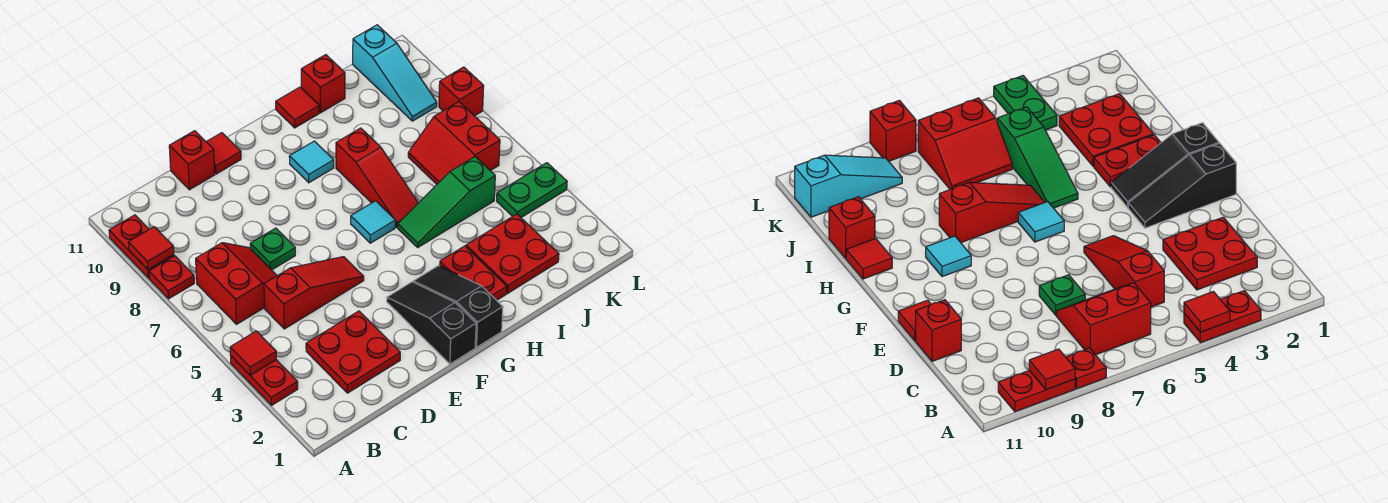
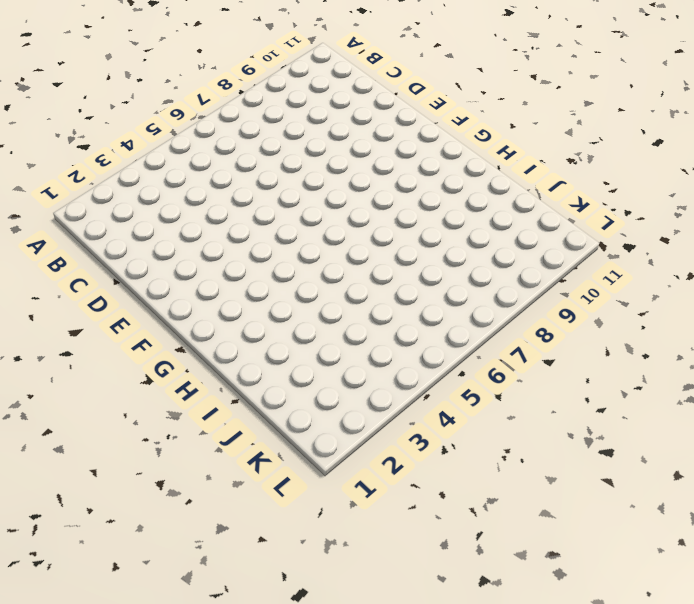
none -> red 1x2 plate [231,356,298,405]
none -> red 1x1 plate [149,256,194,299]
none -> red 1x2 plate [109,215,174,278]

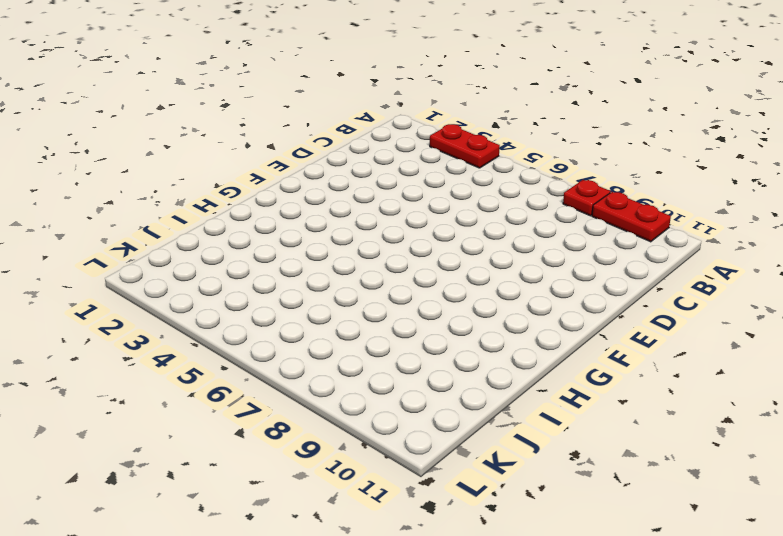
none -> red 2x2 slope [196,243,277,324]
none -> red 2x2 plate [306,311,400,393]
none -> red 1x3 slope [264,257,364,329]

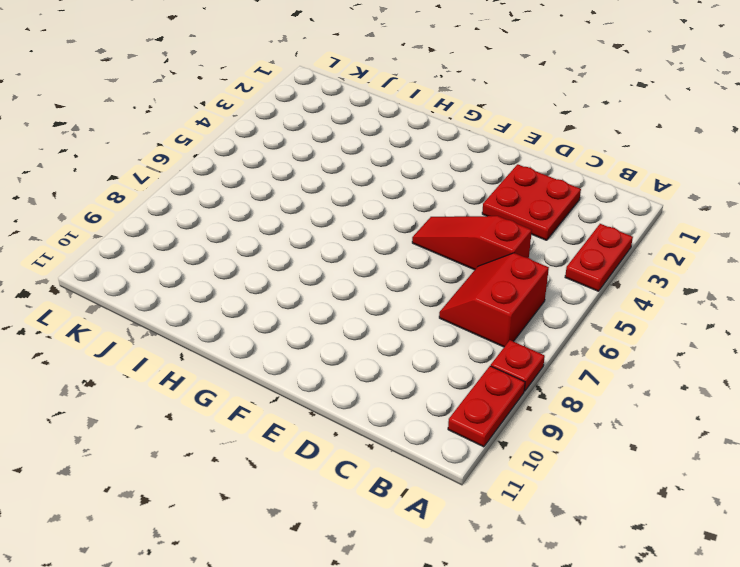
none -> green 1x1 plate [250,228,295,270]
none -> red 1x1 brick [169,131,215,190]
none -> red 1x1 tile [206,133,241,174]

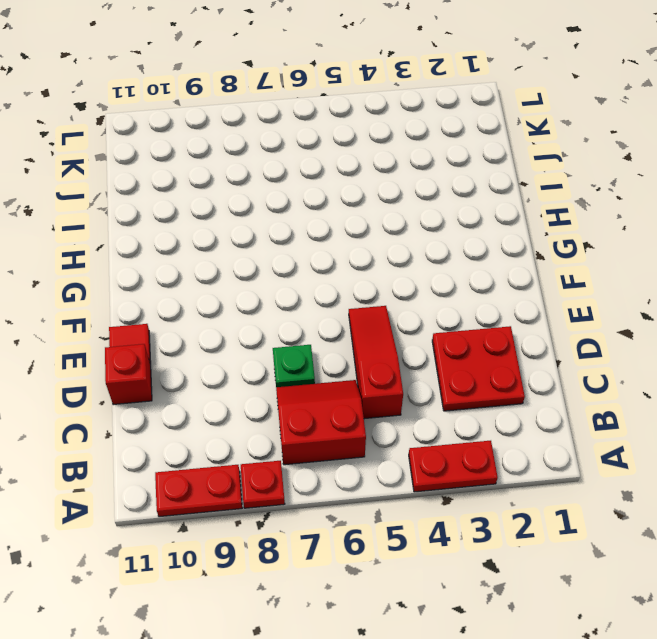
none -> black 1x3 slope [387,282,476,364]
none -> black 1x3 slope [413,266,503,347]
none -> cyan 1x1 tile [351,201,396,243]

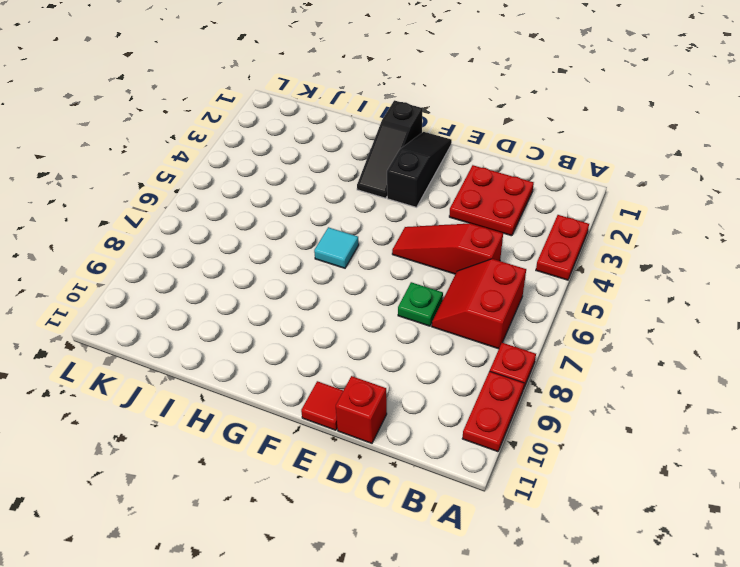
black 1x3 slope [387,132,452,207] -> black 1x3 slope turned to [387,282,476,364]
none -> cyan 1x1 tile [289,141,334,183]
none -> red 1x2 plate [440,246,507,300]
none -> green 1x3 slope [398,157,495,247]

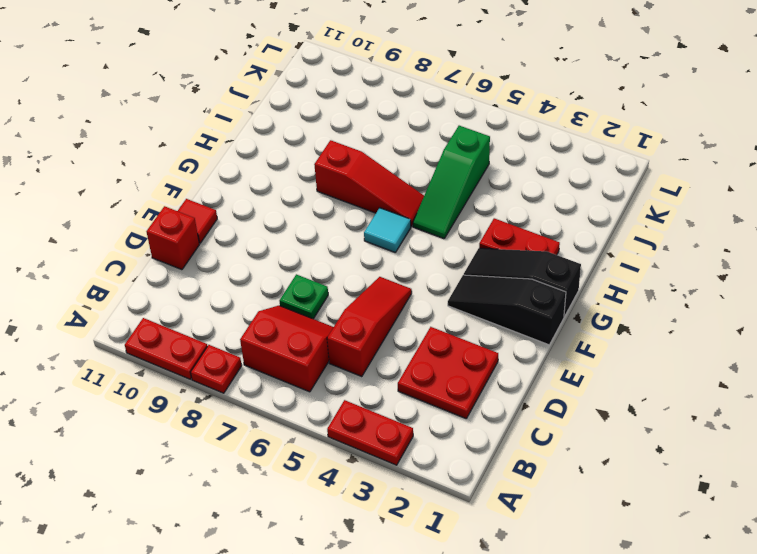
none -> cyan 1x1 tile [289,141,334,183]
none -> red 1x1 tile [276,87,319,128]
none -> red 2x2 plate [466,214,559,293]

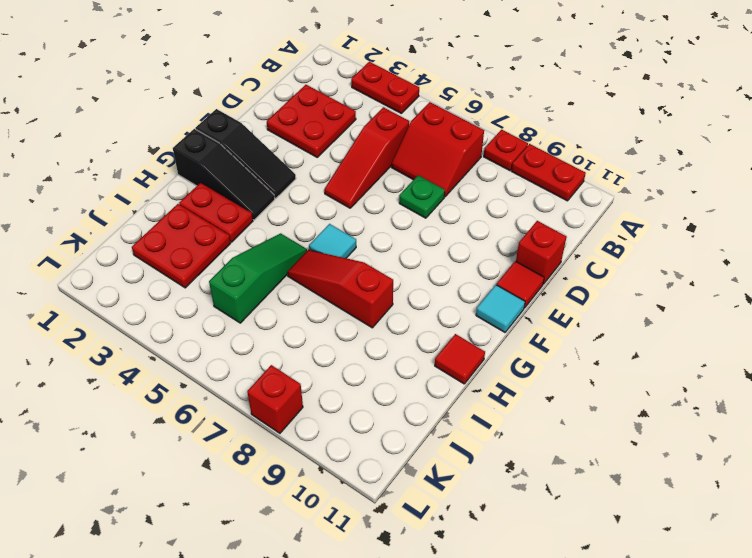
cyan 1x1 tile [476,285,525,332] -> cyan 1x1 tile moved to [289,141,334,183]
none -> red 1x1 brick [301,55,345,113]
none -> red 2x2 slope [408,102,500,184]
none -> green 1x2 plate [497,163,567,218]

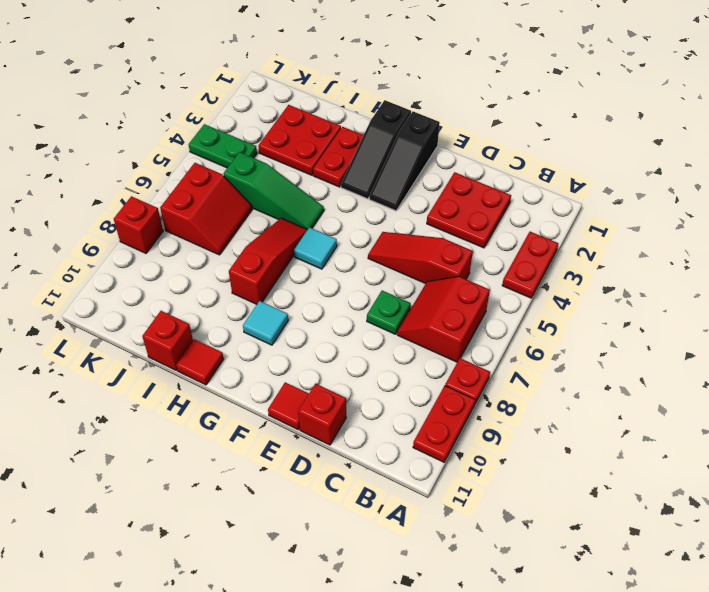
none -> cyan 1x3 slope [353,25,437,121]
none -> red 1x1 tile [230,331,276,375]
none -> red 1x1 tile [128,227,174,270]

